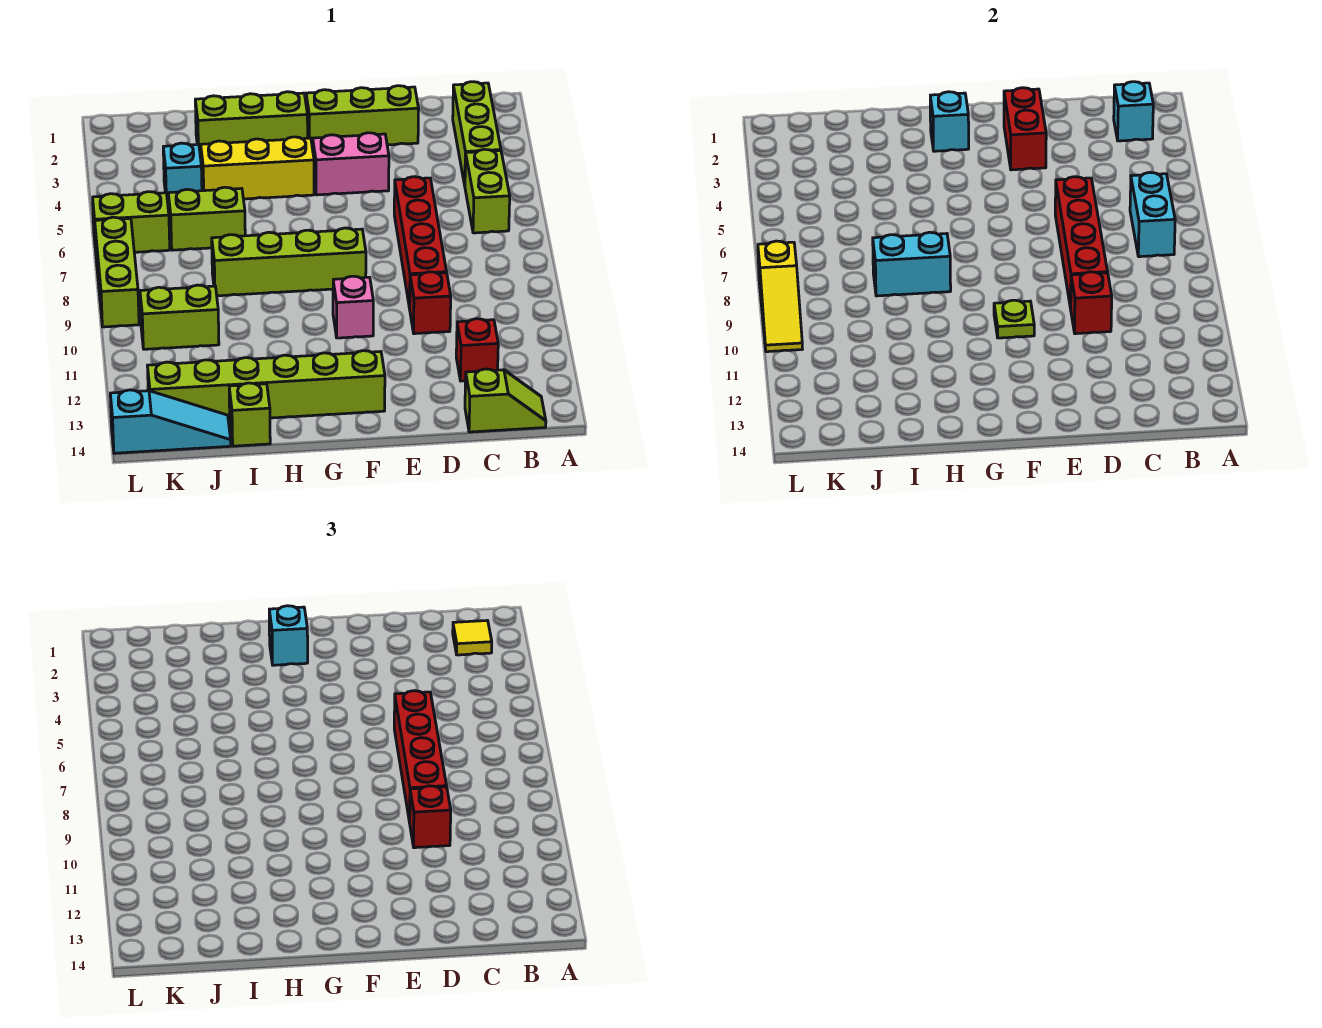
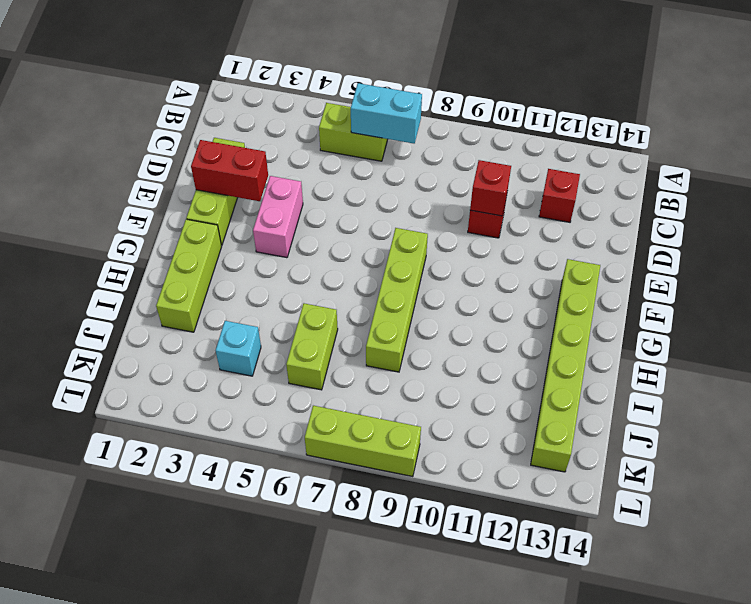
none -> lime 1x3 brick [453,82,501,185]
none -> lime 1x2 slope [465,369,546,432]
none -> red 1x4 brick [394,177,447,309]
none -> pink 1x1 brick [333,276,373,338]

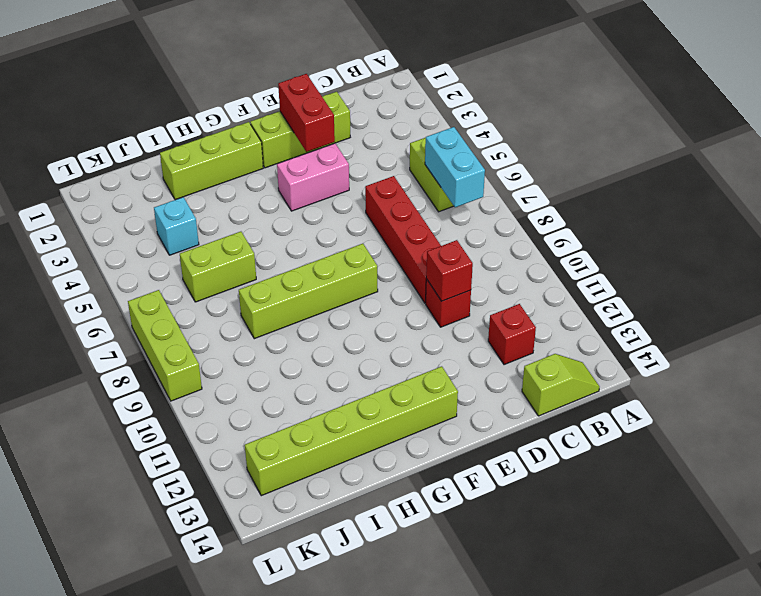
none -> lime 1x3 brick [453,82,501,185]
none -> pink 1x1 brick [333,276,373,338]
none -> yellow 1x3 brick [201,137,314,199]
none -> lime 1x1 brick [229,383,270,446]

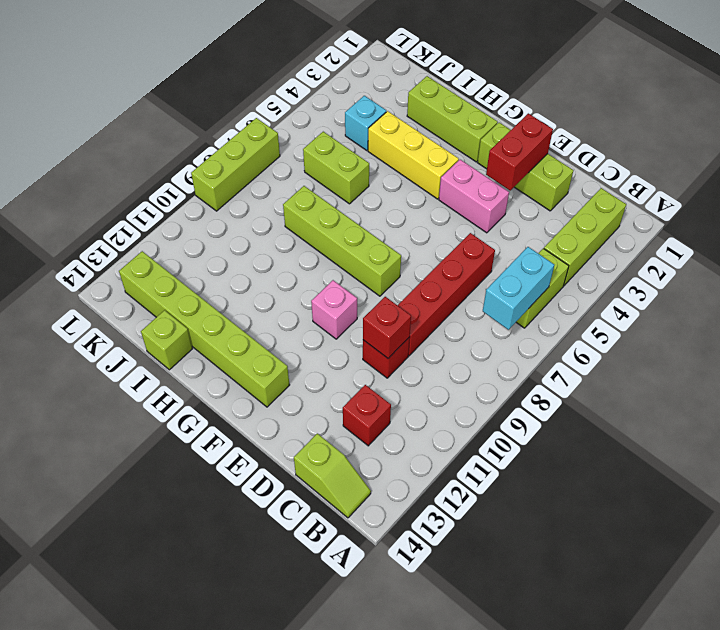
none -> lime 1x2 brick [140,285,219,349]
none -> cyan 1x3 slope [110,390,231,453]
none -> lime 1x2 brick [93,192,170,252]
none -> cyan 1x1 brick [1114,82,1153,141]

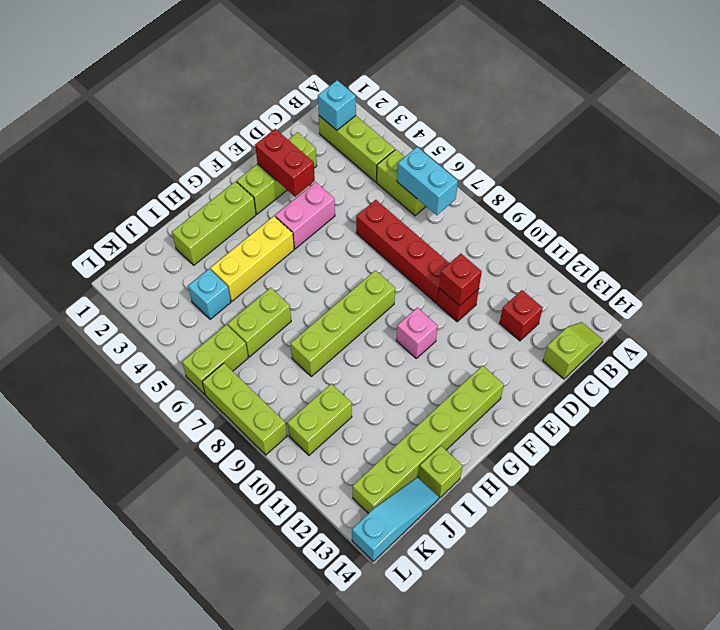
none -> red 1x4 brick [1055,177,1108,309]
none -> lime 1x1 plate [994,300,1034,338]
none -> cyan 1x1 brick [930,92,969,151]
none -> cyan 1x2 brick [873,232,951,296]

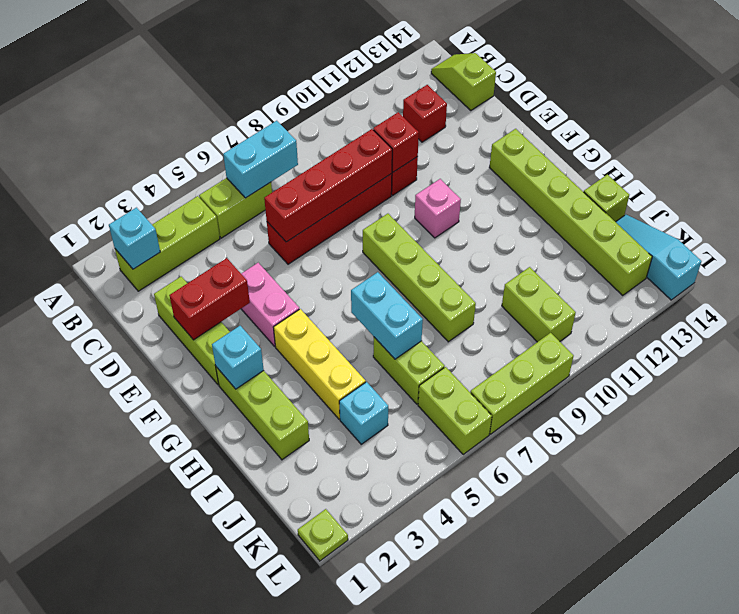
cyan 1x2 brick [351,272,423,359] -> cyan 1x2 brick moved to [873,232,951,296]
lime 1x1 plate [298,509,348,561] -> lime 1x1 plate moved to [994,300,1034,338]
none -> yellow 1x3 slope [758,241,802,352]
none -> yellow 1x1 tile [453,621,492,655]
none -> red 1x4 brick [394,691,447,823]
none -> red 1x1 brick [410,786,451,848]

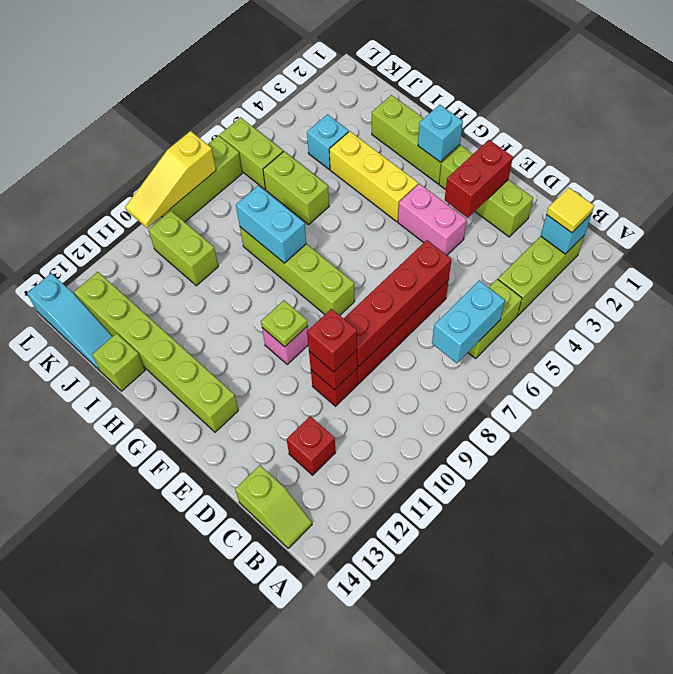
none -> red 1x4 brick [394,691,447,823]
none -> cyan 1x1 brick [269,606,308,665]

